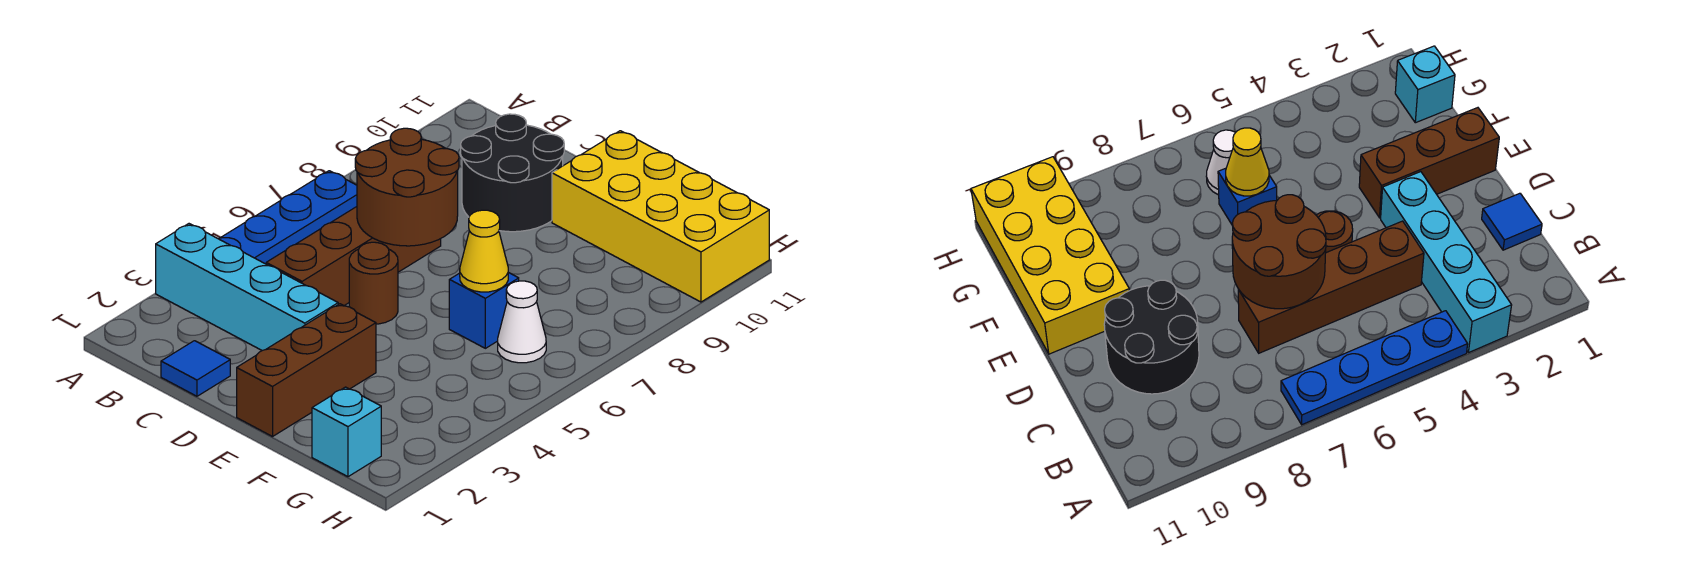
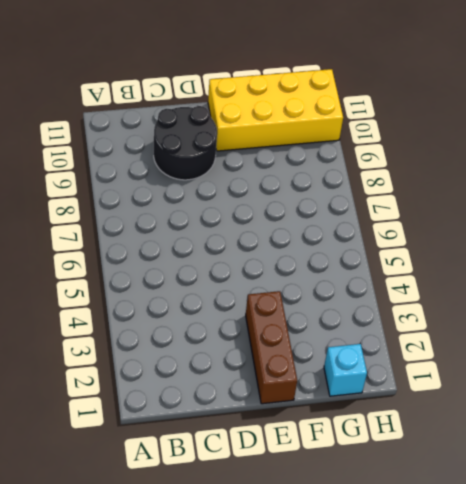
none -> cyan 1x4 brick [156,224,338,351]
none -> blue 1x4 plate [218,171,357,264]
none -> blue 1x1 tile [161,341,230,396]

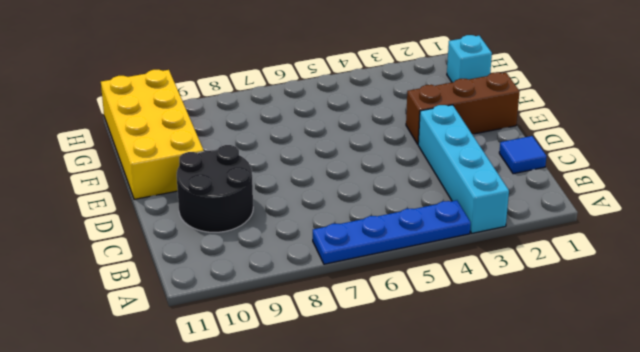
none -> brown 1x4 brick [266,207,441,305]
none -> brown 1x1 round brick [349,242,398,324]
none -> blue 1x1 brick [449,272,519,348]

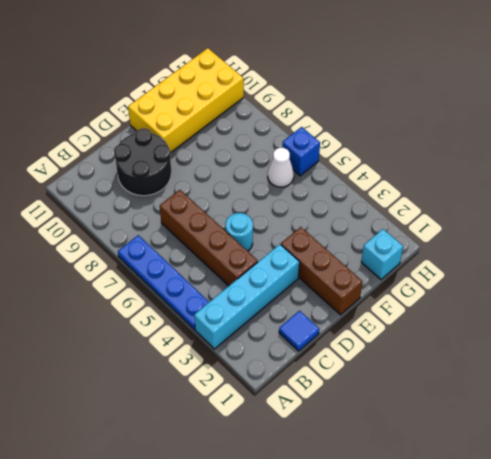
cyan 1x1 round brick [226,213,253,251] -> brown 1x1 round brick [349,242,398,324]
blue 1x1 brick [282,127,320,176] -> blue 1x1 brick moved to [449,272,519,348]
none -> brown 2x2 round brick [355,128,459,246]
none -> yellow 1x1 cone [460,210,508,292]

